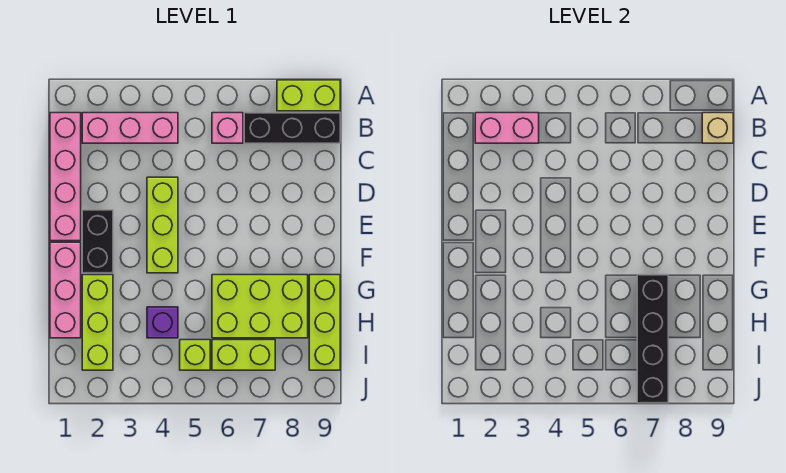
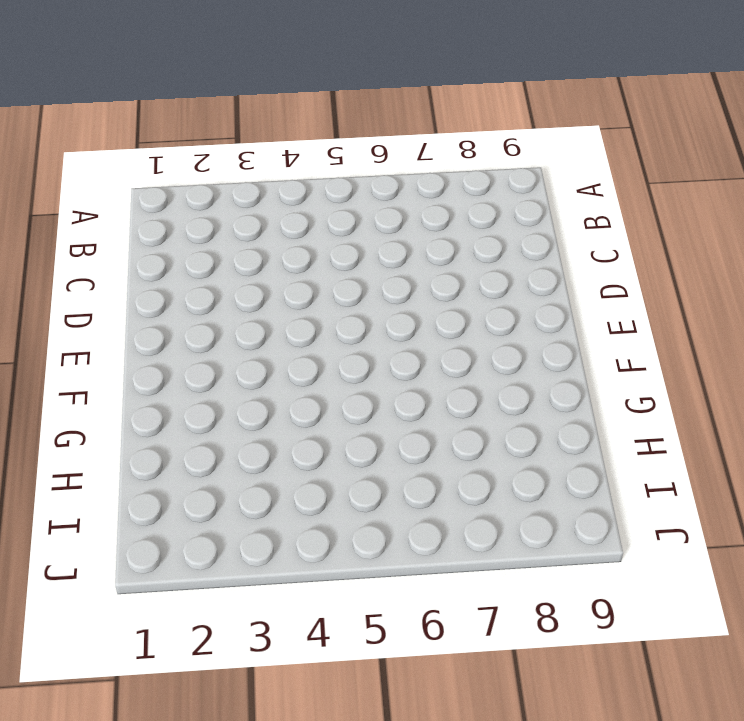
none -> lime 1x2 brick [277,80,340,111]
none -> pink 1x4 brick [50,113,81,241]
none -> pink 1x3 brick [82,113,178,143]

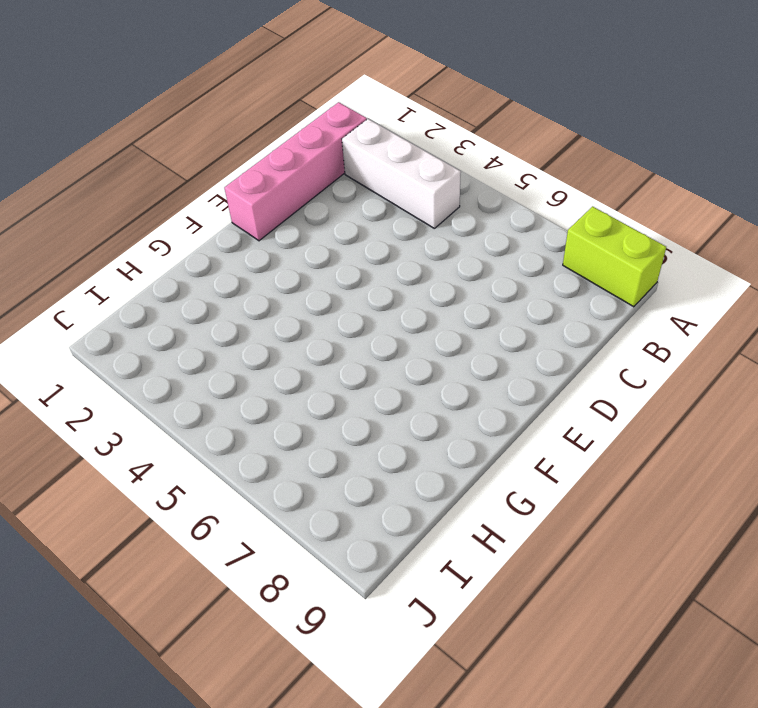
white 1x3 brick [342,119,461,229] -> pink 1x3 brick [82,113,178,143]
none -> pink 1x1 brick [212,113,243,143]
none -> black 1x3 brick [244,113,340,143]
none -> lime 1x3 brick [147,177,178,273]

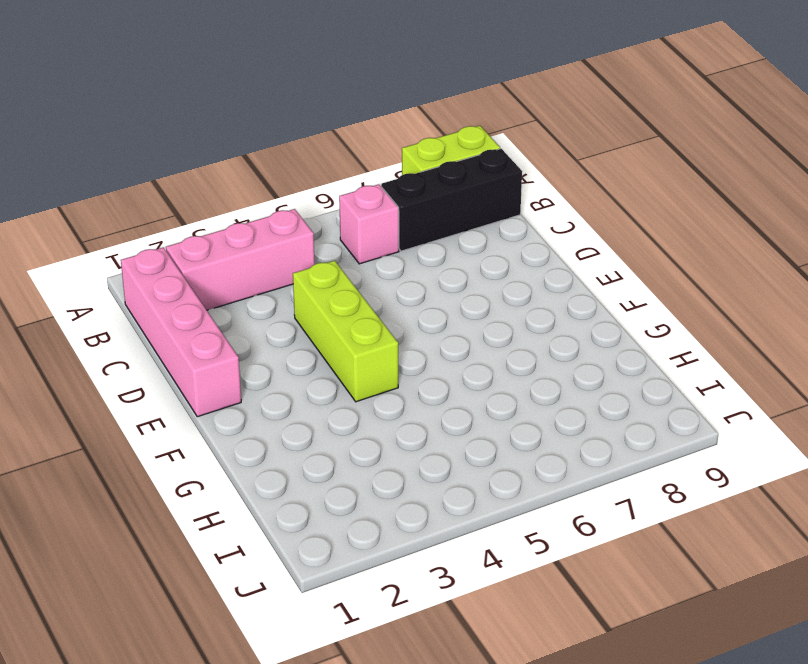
none -> black 1x2 brick [82,210,113,273]
none -> pink 1x3 brick [50,242,81,338]
none -> lime 1x3 brick [82,275,113,370]

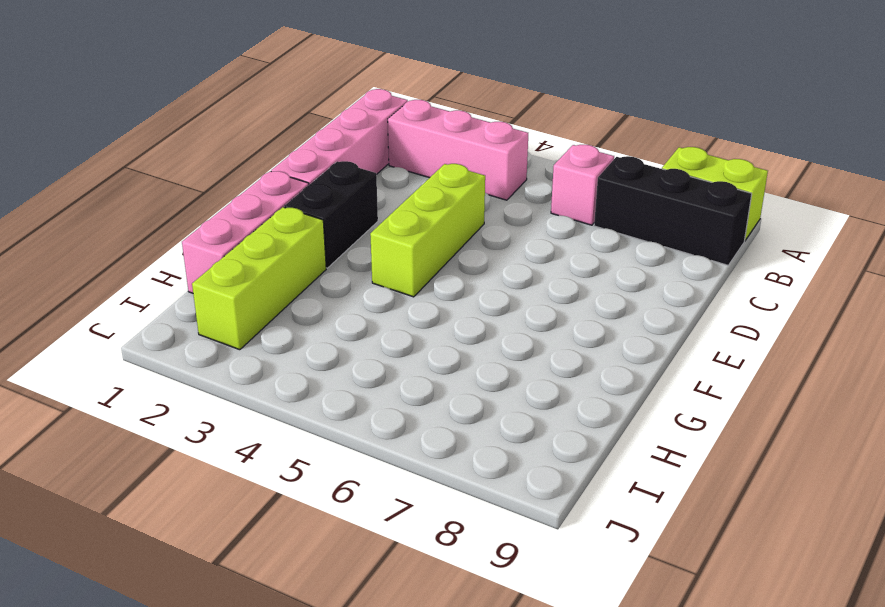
none -> lime 2x3 brick [212,275,308,338]
none -> lime 1x3 brick [309,275,340,370]
none -> purple 1x1 brick [147,307,178,338]

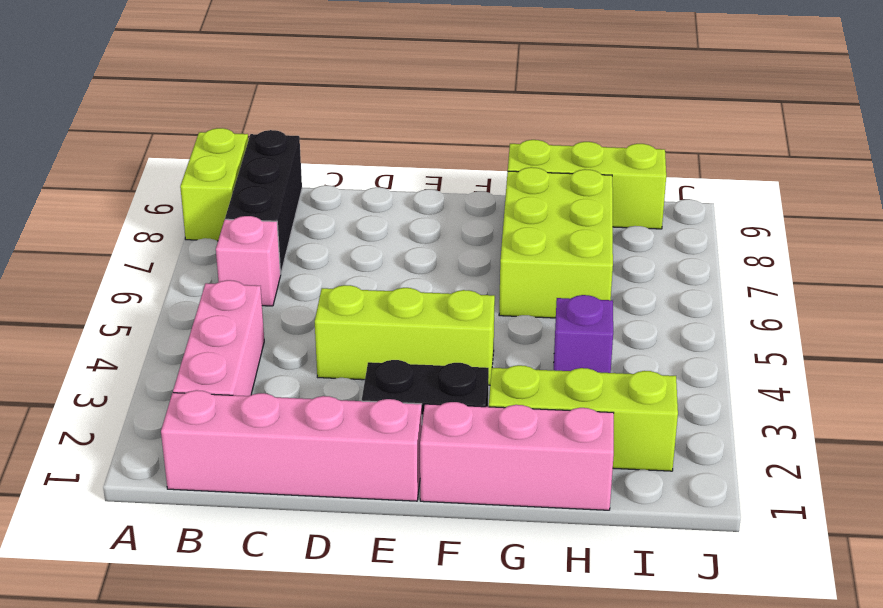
none -> lime 1x1 brick [180,340,210,370]
none -> lime 1x2 brick [212,340,275,370]
none -> pink 1x2 brick [475,113,539,143]

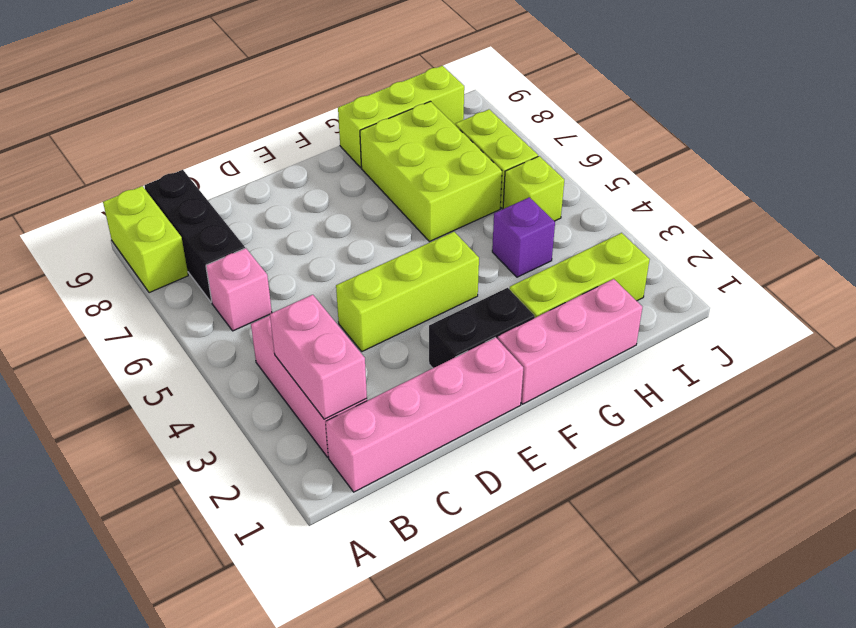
none -> tan 1x1 brick [702,113,733,143]
none -> black 1x4 brick [637,275,668,403]

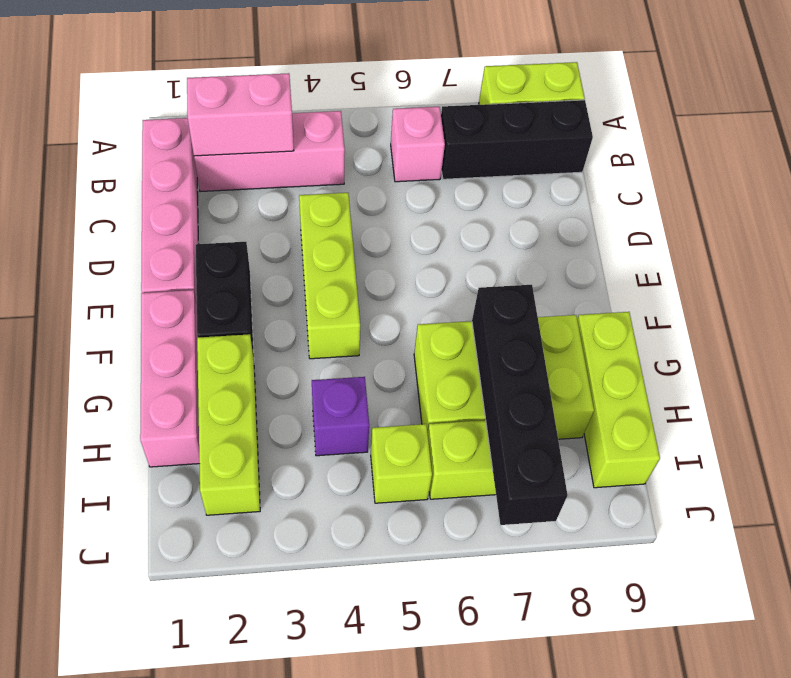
none -> tan 1x1 brick [702,113,733,143]

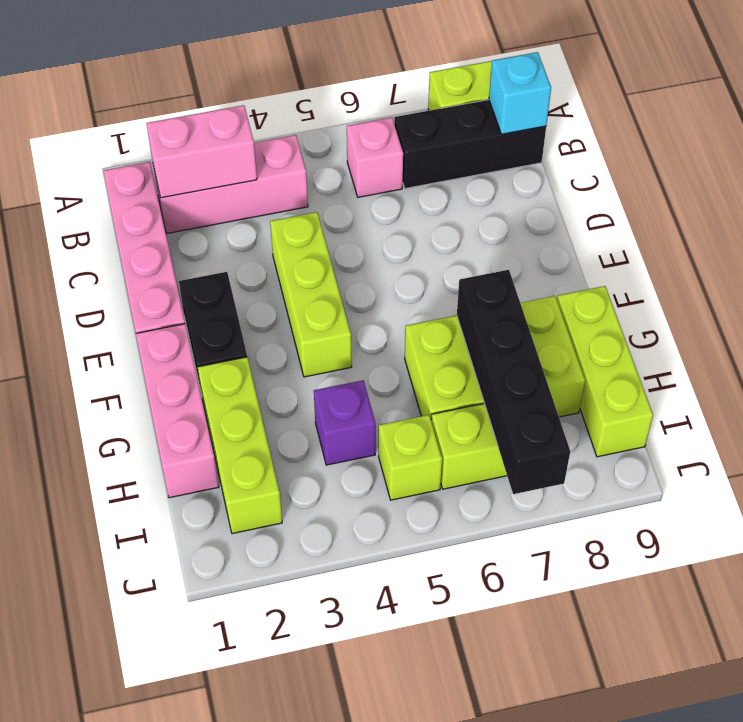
cyan 1x1 brick [489,52,551,134] -> tan 1x1 brick [702,113,733,143]

